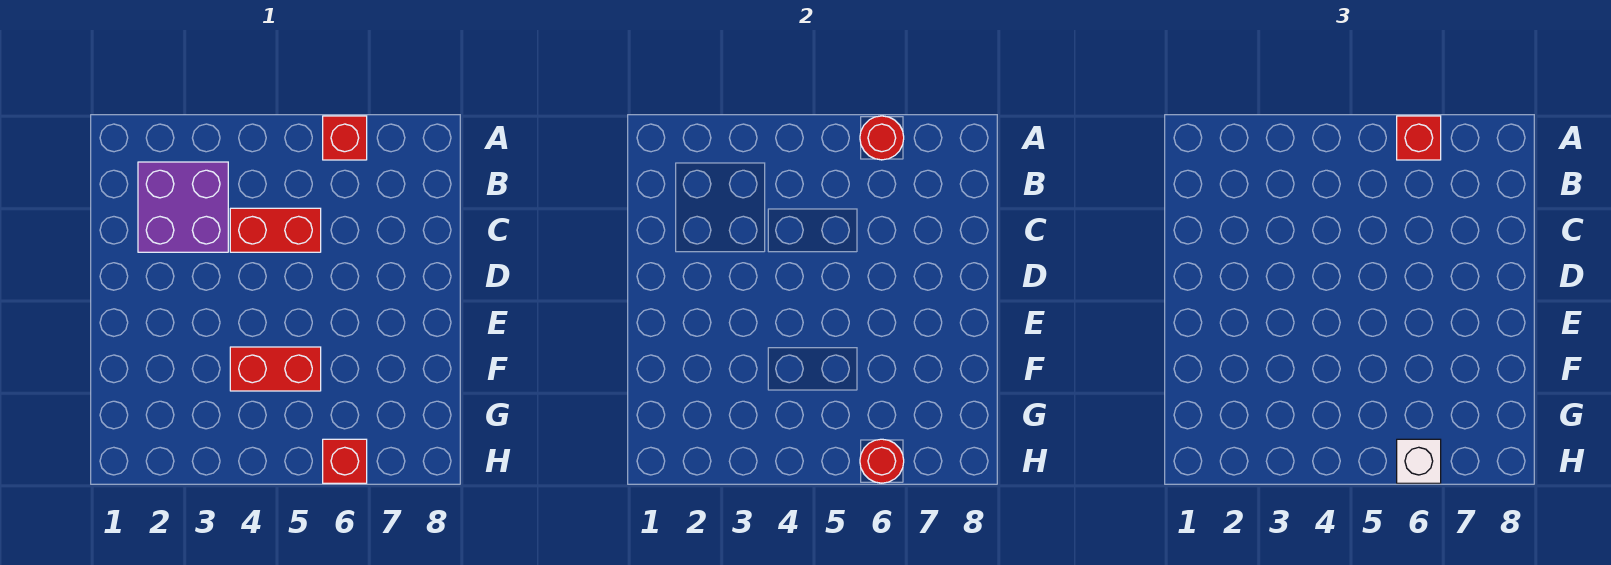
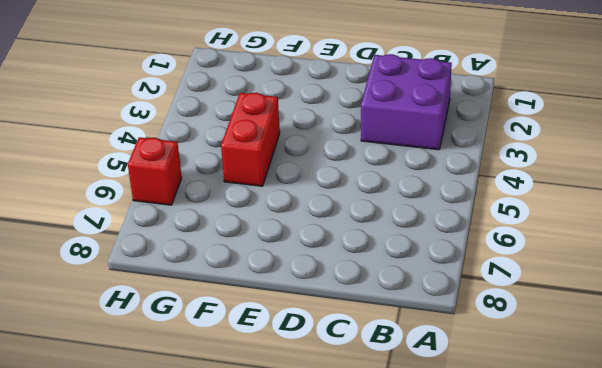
none -> red 1x1 brick [323,116,367,160]
none -> red 1x2 brick [230,208,321,252]

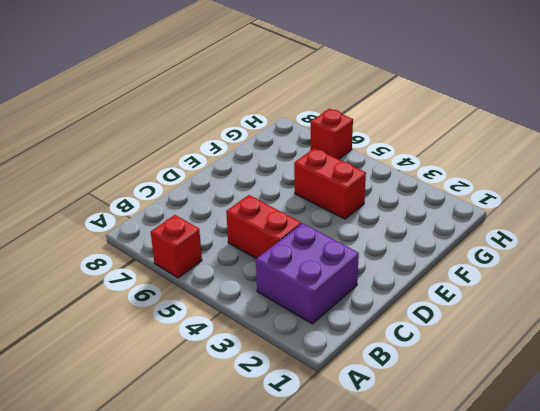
none -> red 1x1 round brick [860,116,904,160]
none -> red 1x1 round brick [860,439,904,483]

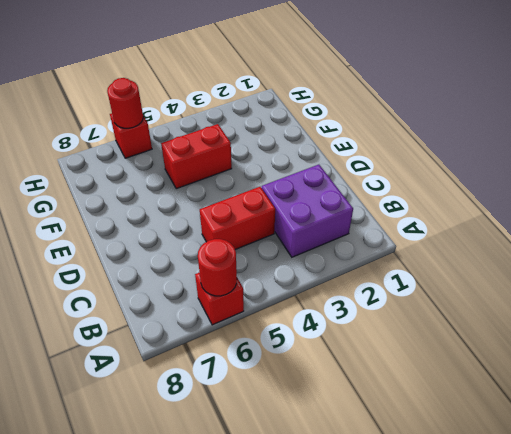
none -> red 1x1 brick [1397,116,1441,160]
none -> white 1x1 brick [1397,439,1441,483]

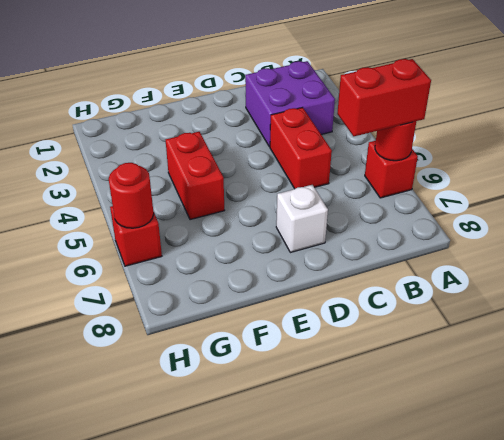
red 1x2 brick [337,59,431,136] -> red 1x1 brick [1397,116,1441,160]
white 1x1 brick [276,185,328,253] -> white 1x1 brick moved to [1397,439,1441,483]

